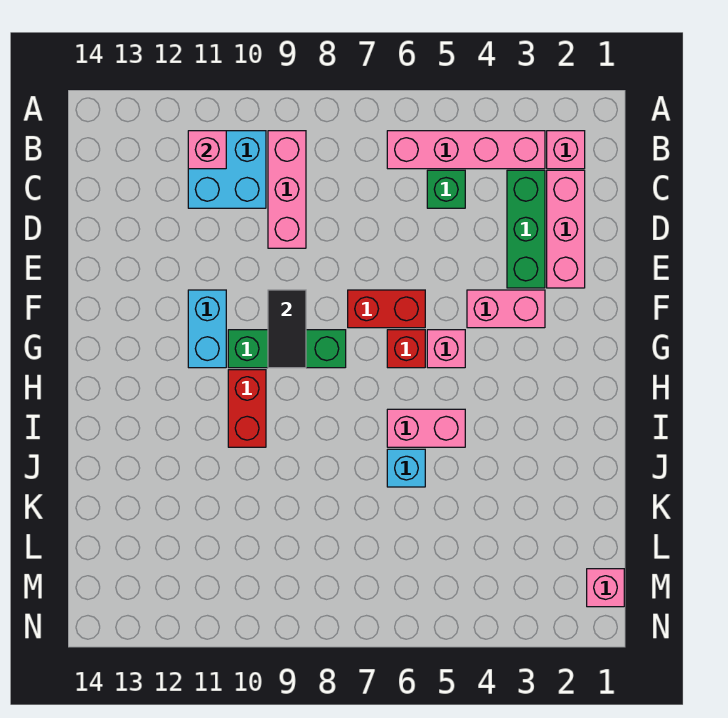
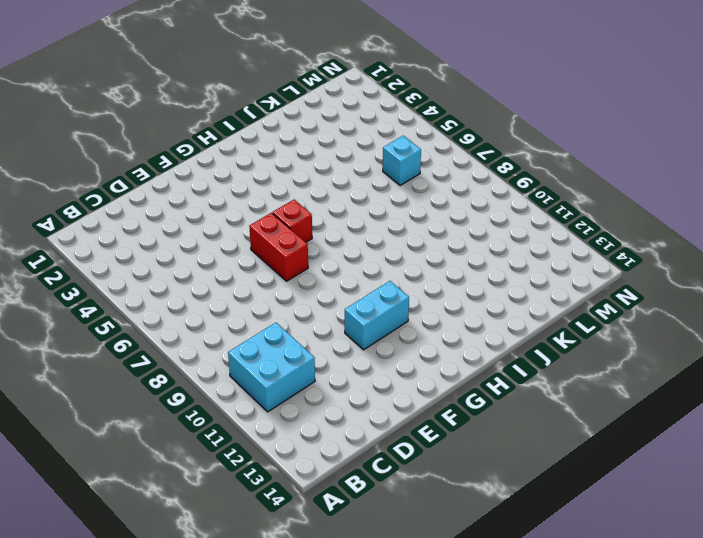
cyan 1x1 brick [383,136,421,185] -> cyan 1x1 brick moved to [387,449,425,487]
none -> pink 1x1 brick [547,131,585,169]
none -> pink 1x4 brick [387,131,545,169]
none -> pink 1x3 brick [268,131,306,248]

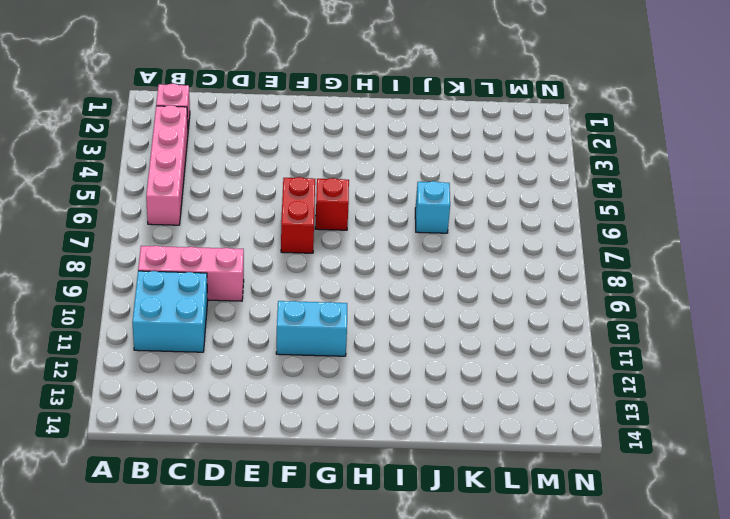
none -> pink 1x3 brick [547,170,585,288]
none -> green 1x3 brick [507,170,545,288]
none -> green 1x1 brick [427,170,465,208]

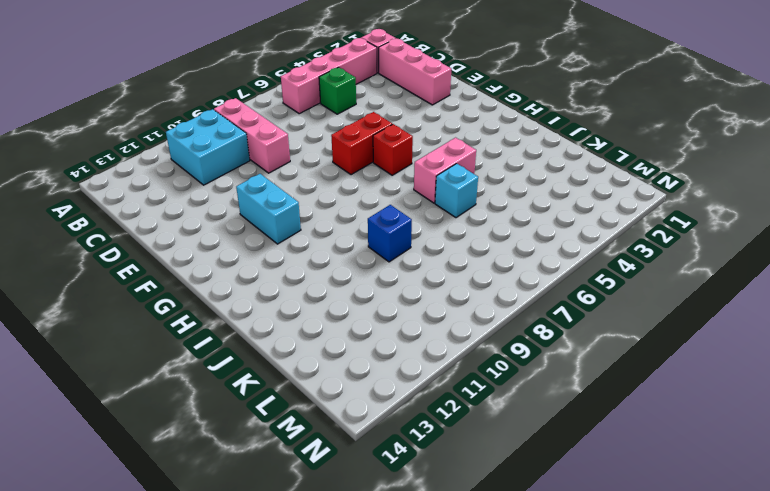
blue 1x1 brick [368,205,412,262] -> none
none -> green 1x3 brick [507,170,545,288]
none -> pink 1x2 brick [467,290,545,328]
none -> pink 1x1 brick [427,330,465,368]

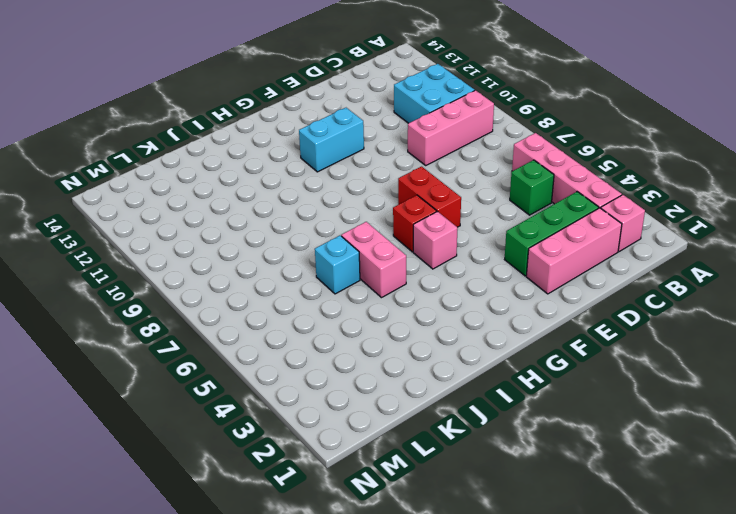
none -> pink 1x2 brick [467,290,545,328]
none -> green 1x3 brick [228,330,346,368]
none -> red 1x2 brick [228,370,266,447]

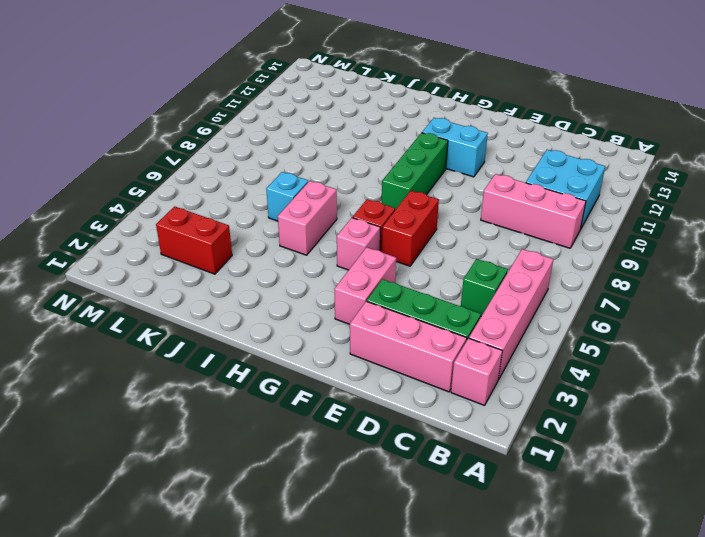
red 1x2 brick [156,206,232,274] -> red 1x2 brick moved to [228,370,266,447]
none -> pink 1x1 brick [587,569,624,607]
none -> pink 1x1 brick [188,131,226,169]
none -> black 1x2 tile [268,290,306,368]

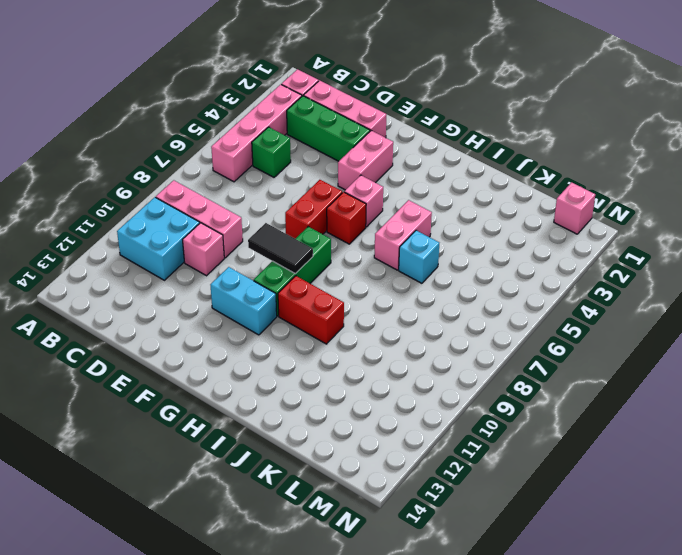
pink 1x1 brick [183,223,224,276] -> pink 1x1 brick moved to [188,131,226,169]

